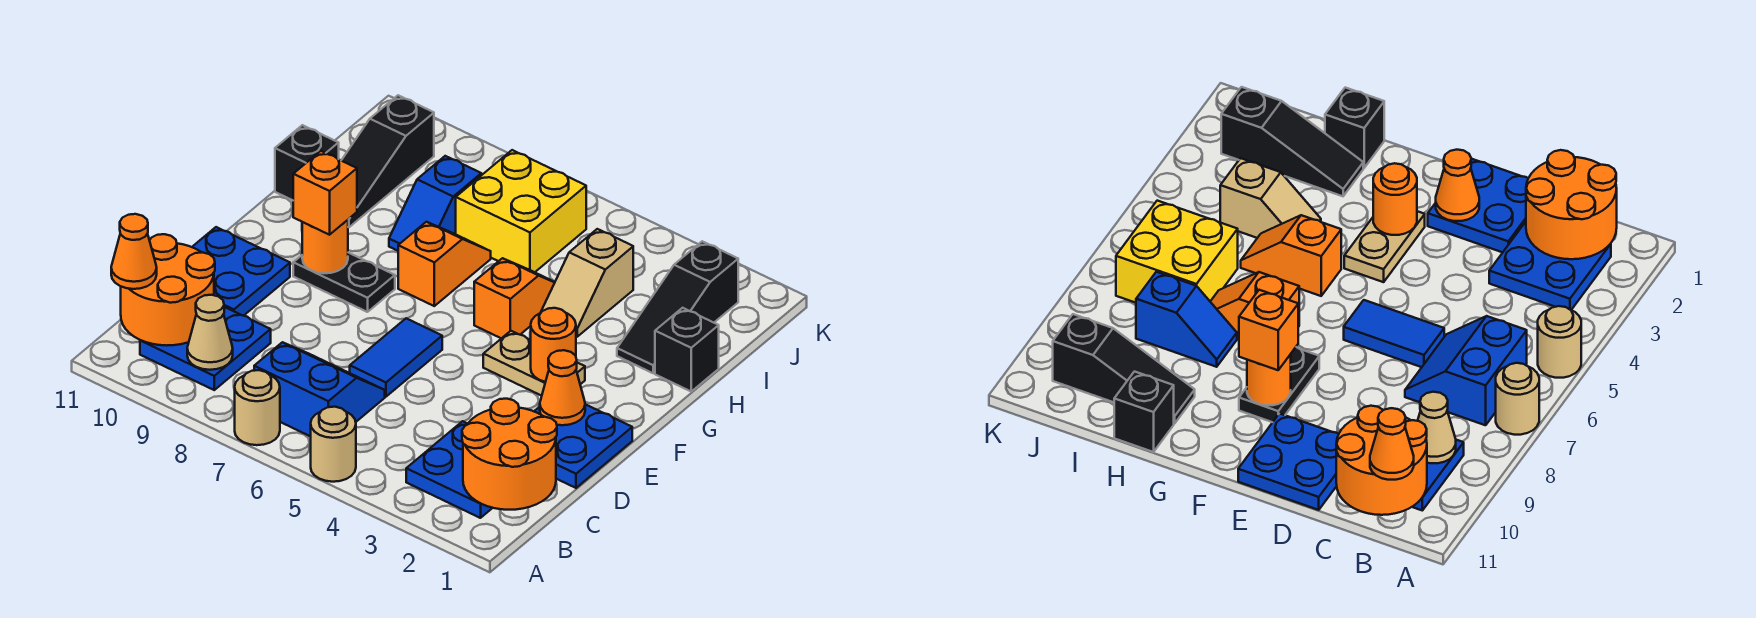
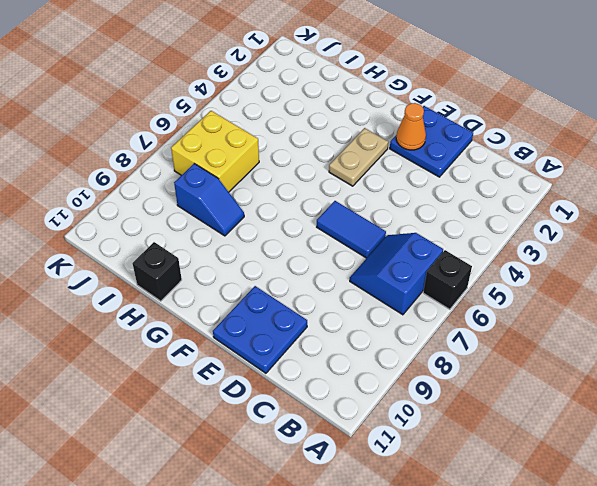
black 1x1 brick [423,250,472,309] -> black 1x1 brick moved to [655,308,719,391]
none -> tan 1x1 round brick [311,407,356,482]
none -> tan 1x1 round brick [235,370,280,445]
none -> blue 2x2 plate [406,421,492,518]

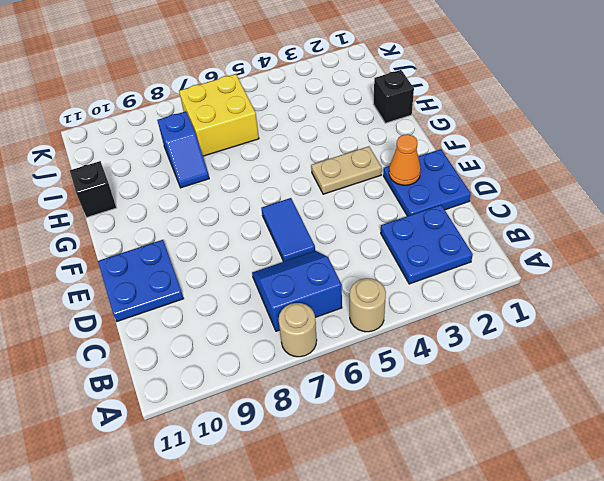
none -> blue 2x2 plate [140,307,271,390]
none -> black 1x2 plate [293,253,395,312]
none -> orange 1x2 slope [474,258,555,338]

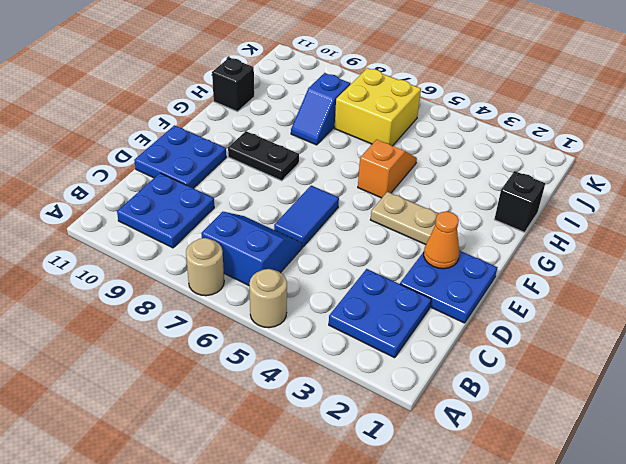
none -> orange 1x2 slope [398,222,491,306]
none -> black 1x3 slope [617,241,738,373]
none -> tan 1x2 slope [541,229,633,337]

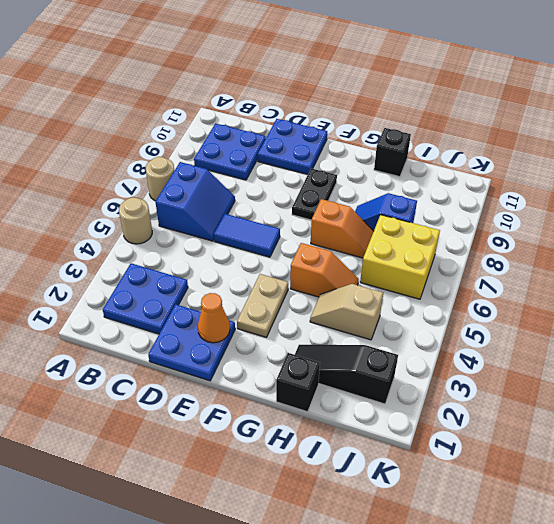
none -> black 1x3 slope [341,95,434,227]
none -> orange 2x2 round brick [462,399,557,510]
none -> tan 1x1 cone [187,295,233,370]

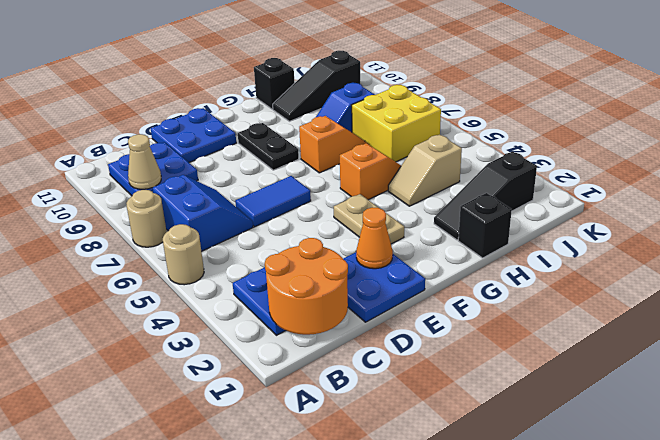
none -> orange 2x2 round brick [121,234,215,346]
none -> orange 1x1 round brick [531,308,576,382]
none -> orange 1x1 round brick [302,220,348,273]

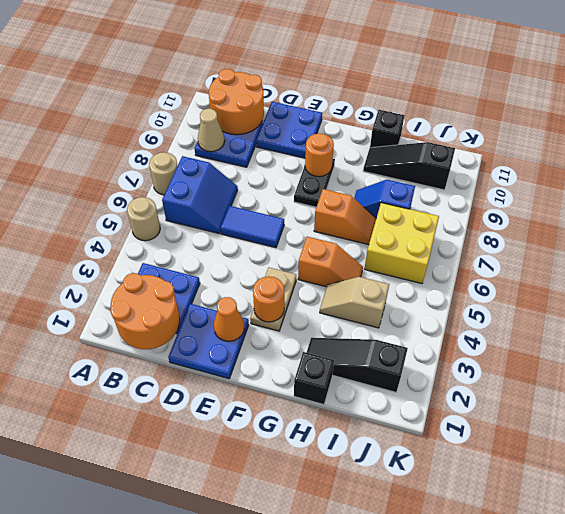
none -> orange 1x1 cone [111,214,157,289]
none -> orange 1x1 brick [293,151,357,235]

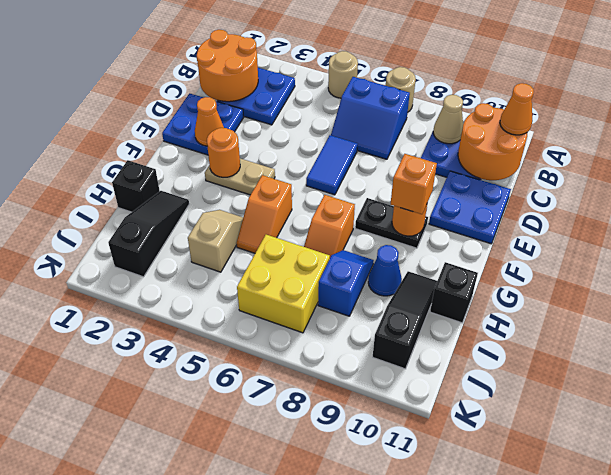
blue 1x1 cone [368,245,402,296] -> none

